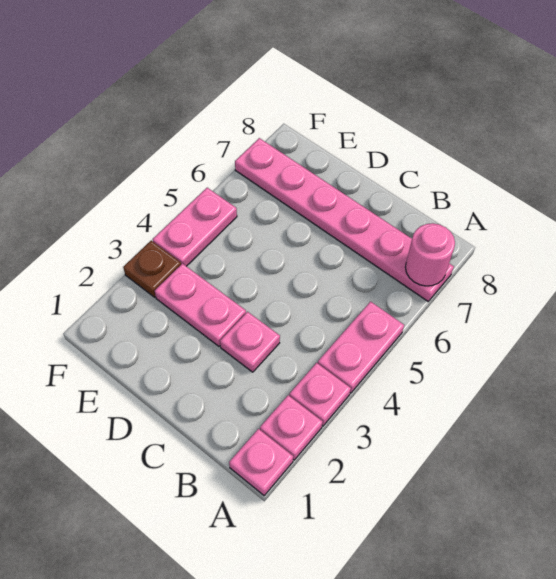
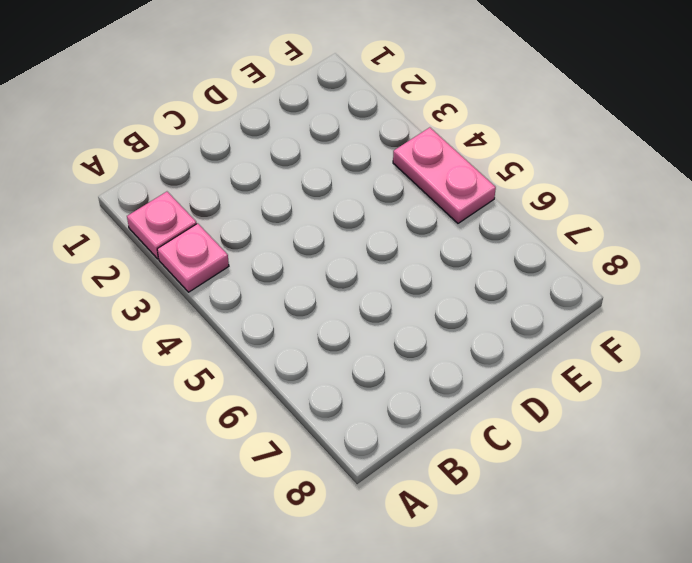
none -> pink 1x1 plate [229,429,293,496]
none -> pink 1x2 plate [318,302,404,393]

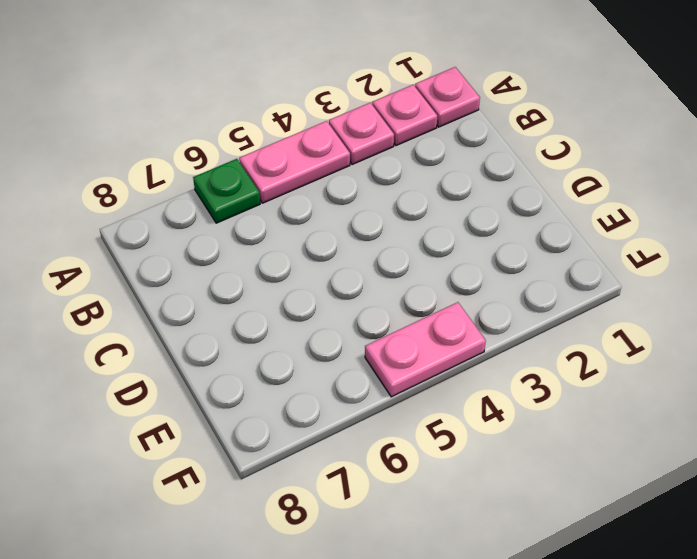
green 1x1 plate [193,159,260,223] -> none
none -> pink 1x6 plate [235,138,454,301]
none -> pink 1x1 plate [220,312,280,372]

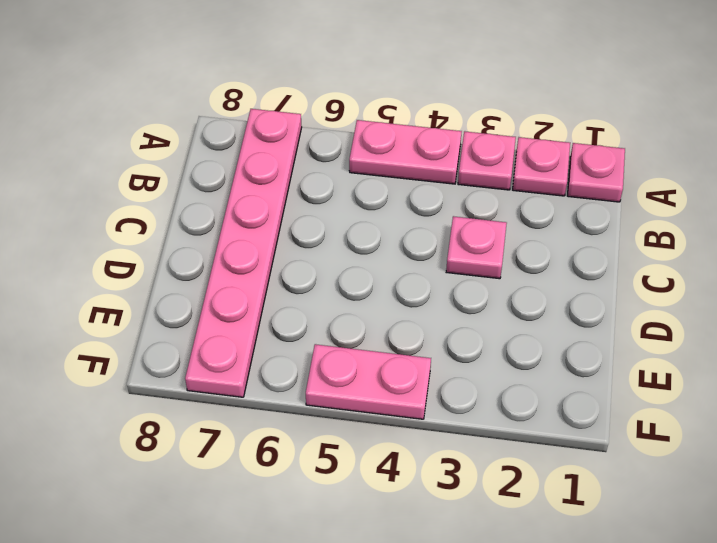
none -> pink 1x2 plate [155,263,246,346]
none -> brown 1x1 plate [123,241,181,297]

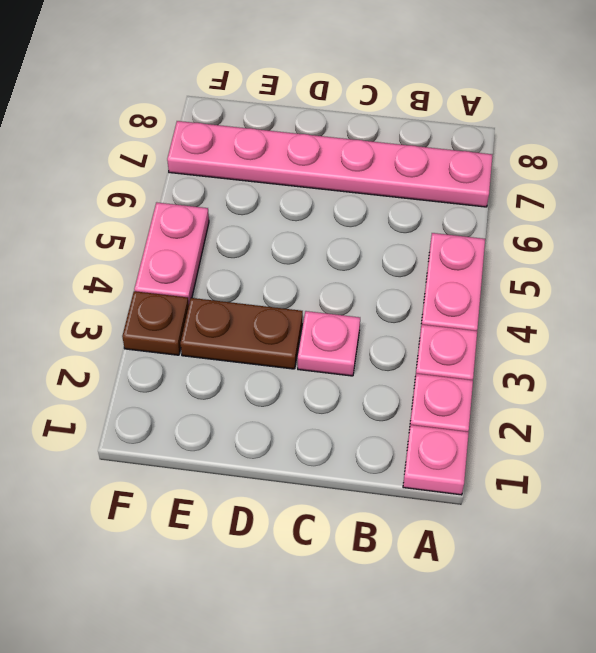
brown 1x2 plate [180,298,303,369] -> pink 1x2 plate [155,263,246,346]
none -> pink 1x1 round brick [405,223,455,286]

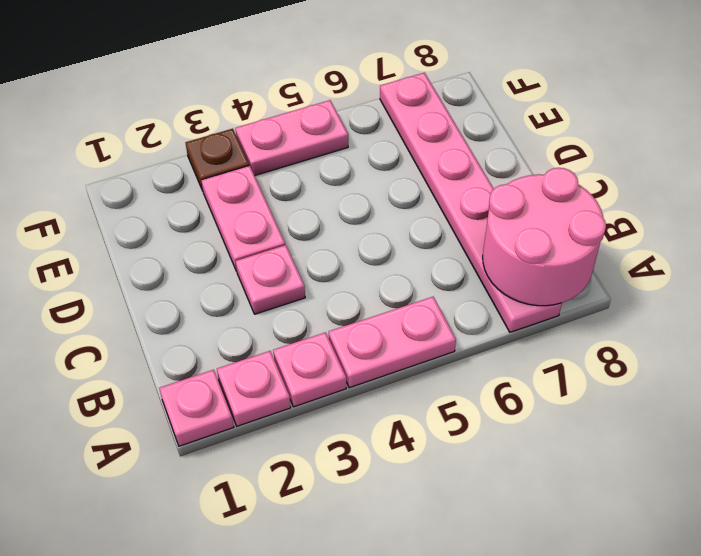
pink 2x2 round brick [483,168,606,306] -> pink 1x1 round brick [405,223,455,286]

